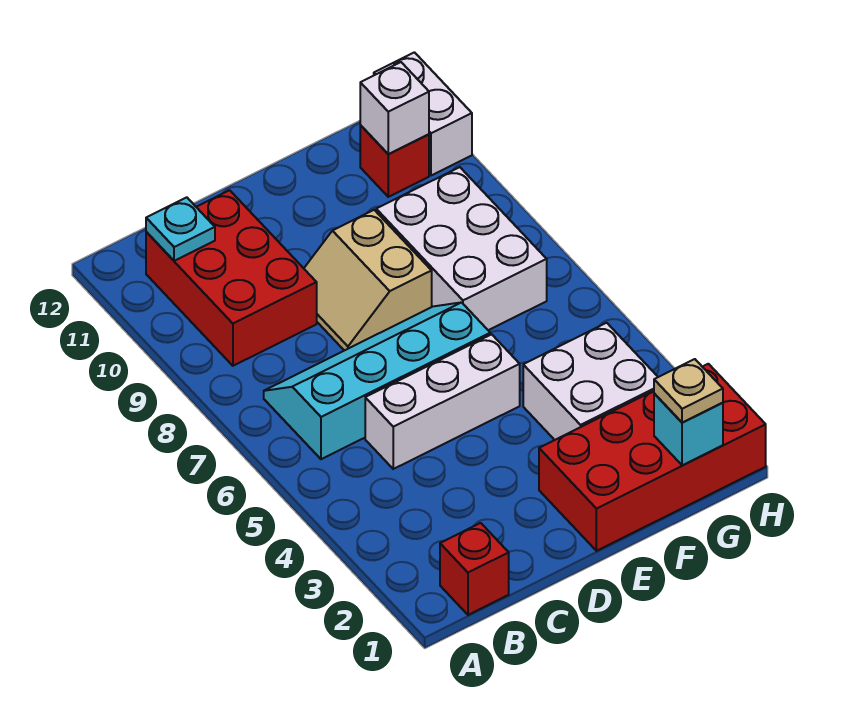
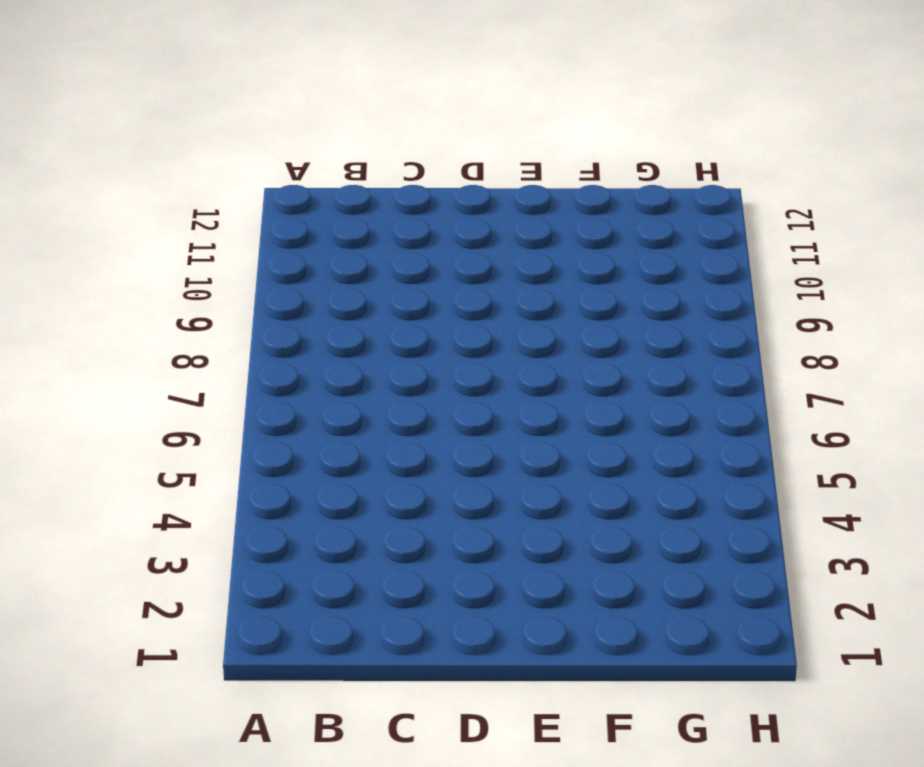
none -> red 1x1 brick [440,523,509,615]
none -> cyan 2x4 slope [264,302,490,459]
none -> red 2x3 brick [146,190,317,366]

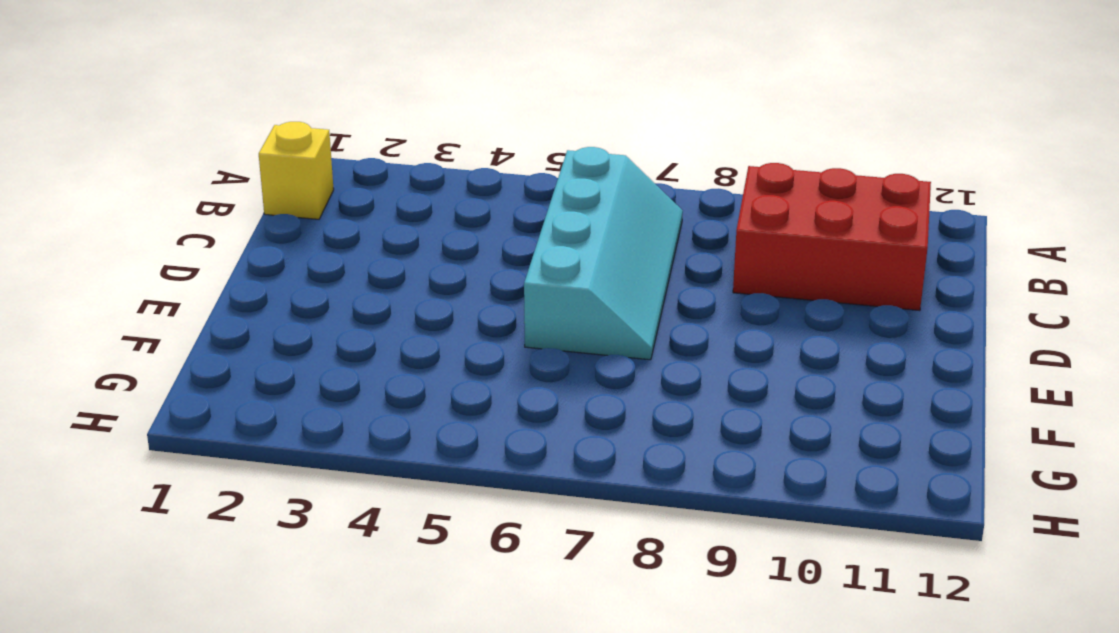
yellow 1x1 brick [259,122,334,219] -> red 1x1 brick [440,523,509,615]
none -> white 1x3 brick [365,334,520,469]
none -> tan 2x2 slope [304,210,432,351]
none -> red 2x4 brick [539,364,766,551]

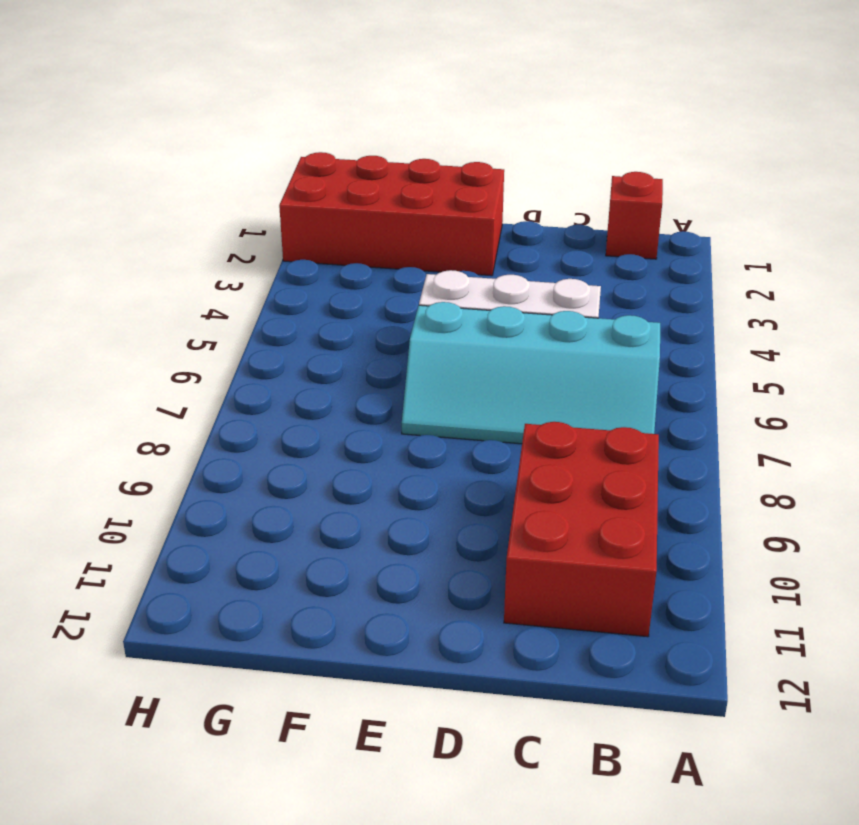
none -> tan 2x2 slope [304,210,432,351]
none -> white 2x2 brick [523,323,658,440]
none -> white 2x3 brick [376,167,547,330]

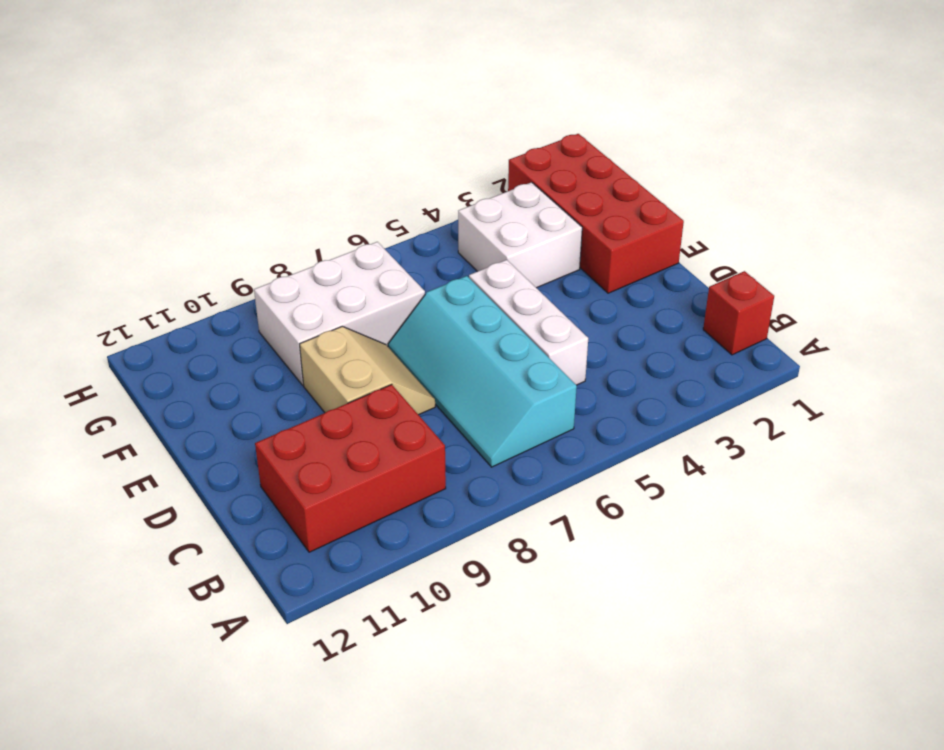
tan 2x2 slope [300,326,435,415] -> tan 2x2 slope turned to [304,210,432,351]
none -> red 1x1 brick [360,125,429,197]
none -> white 1x2 brick [374,52,472,176]
none -> cyan 1x1 plate [146,197,215,261]

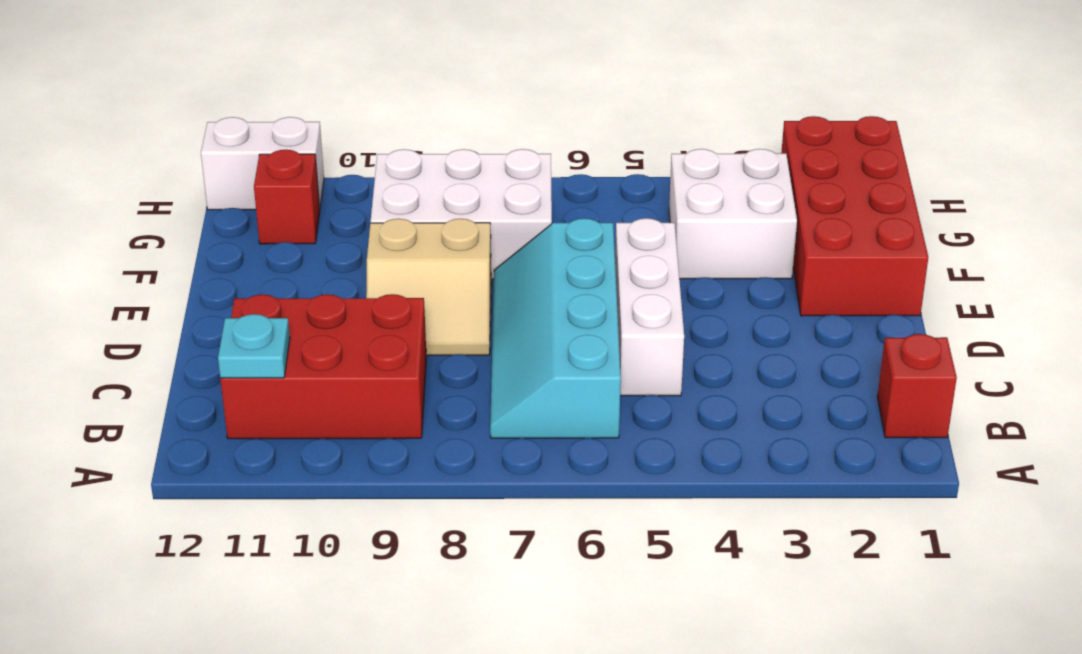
none -> cyan 1x1 brick [654,393,723,466]
none -> white 1x1 brick [360,62,429,154]
none -> tan 1x1 plate [654,359,723,423]

